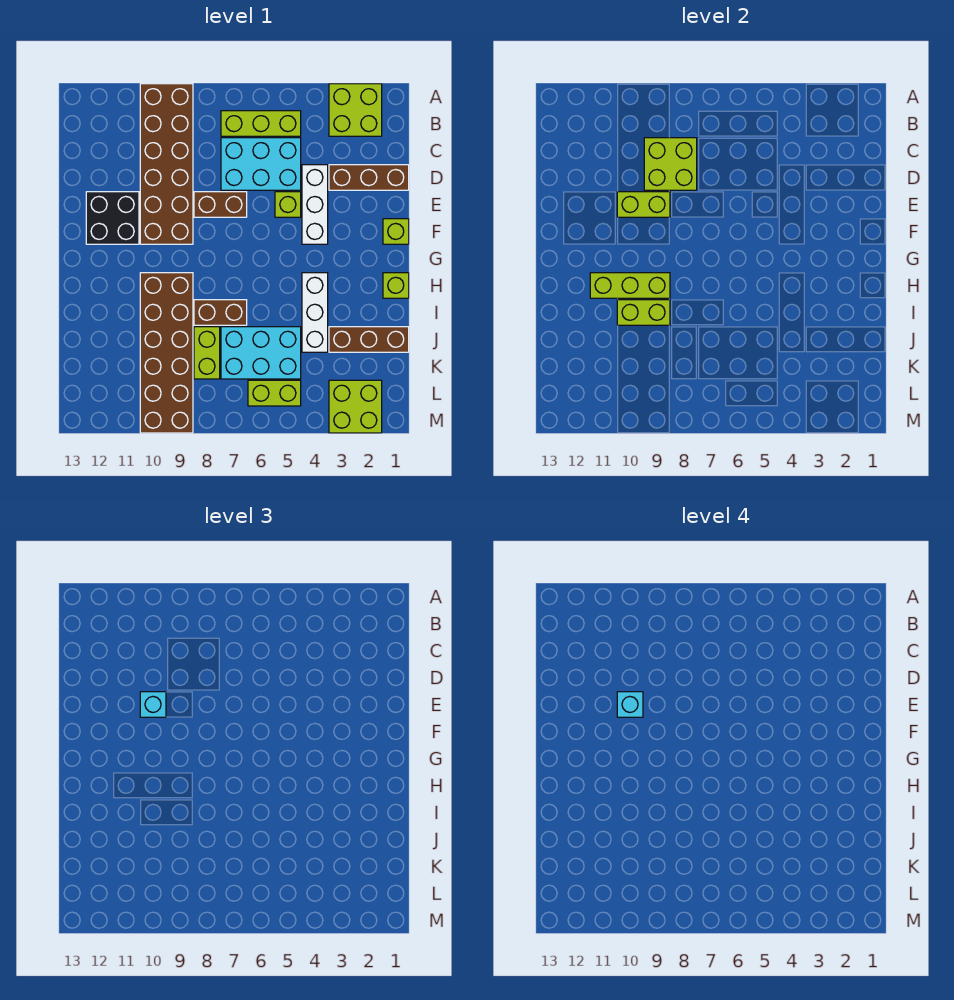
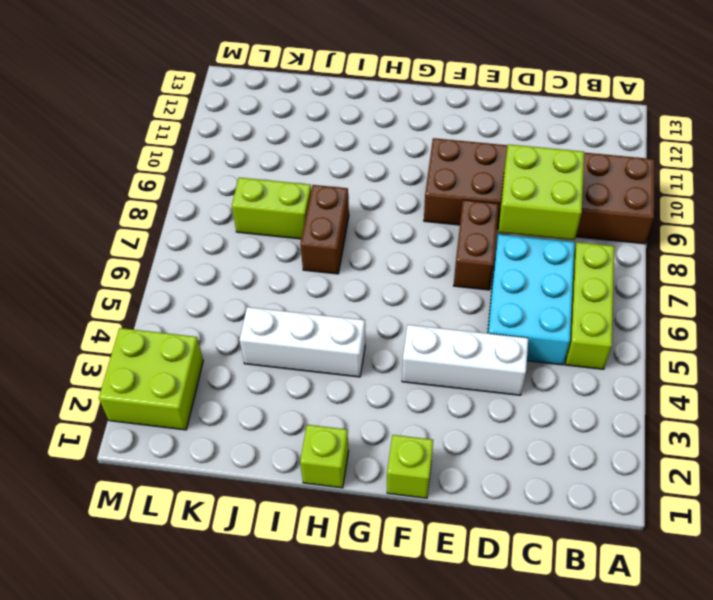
none -> lime 2x2 brick [329,84,382,136]
none -> brown 1x3 brick [329,165,409,190]
none -> lime 1x1 brick [275,192,301,217]

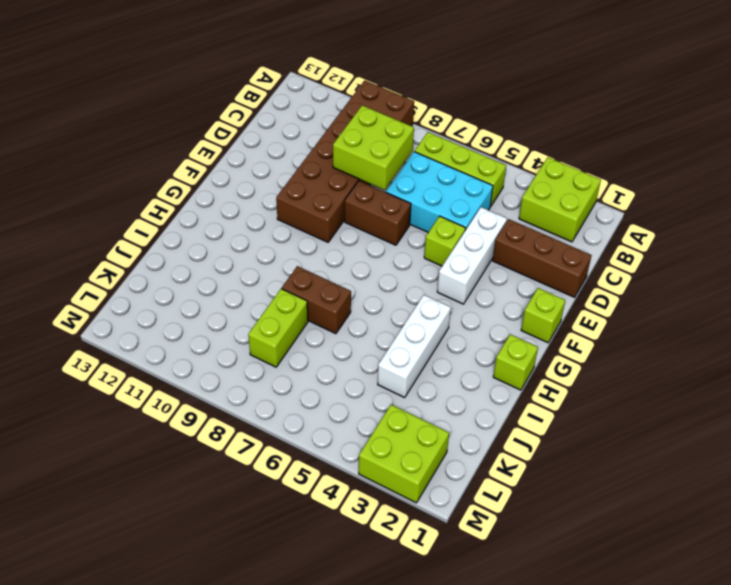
none -> black 2x2 brick [86,192,139,244]
none -> brown 2x6 brick [140,273,193,433]
none -> brown 1x3 brick [329,327,409,352]

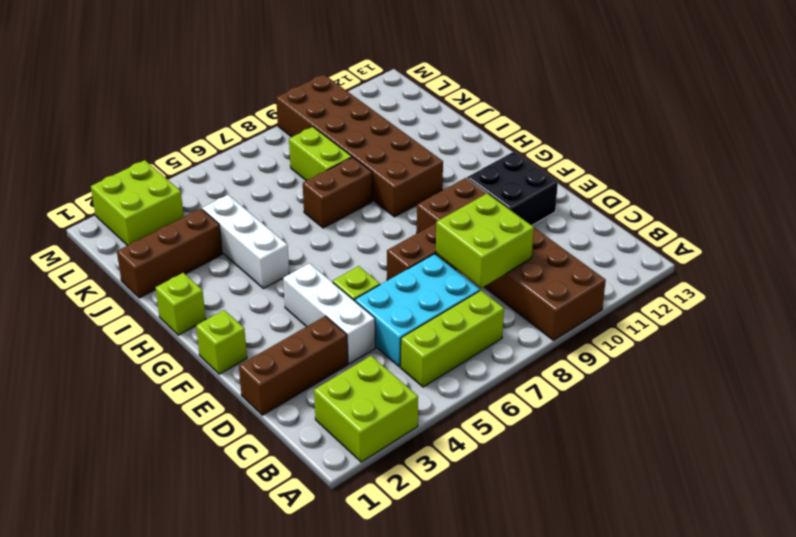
none -> cyan 2x3 brick [221,327,301,379]
none -> lime 1x2 brick [248,380,301,406]
none -> lime 1x2 brick [617,192,670,217]

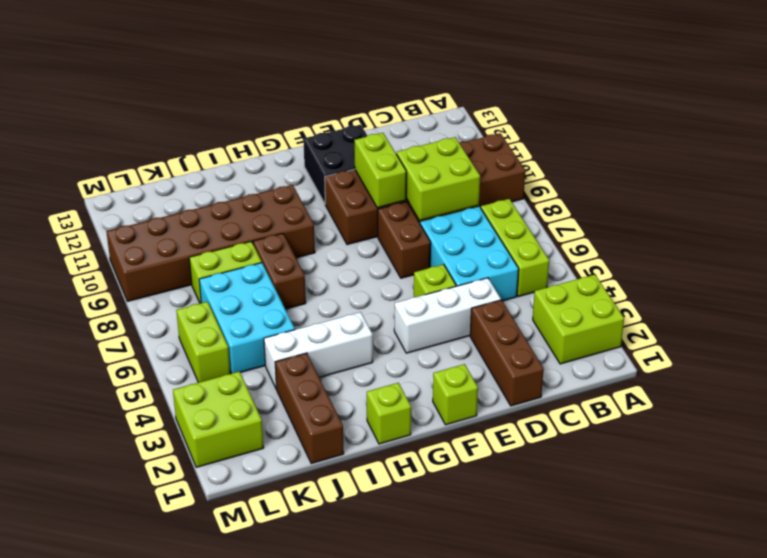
none -> lime 1x3 brick [590,273,670,298]
none -> lime 1x2 brick [617,300,670,325]
none -> cyan 1x1 brick [140,692,166,717]

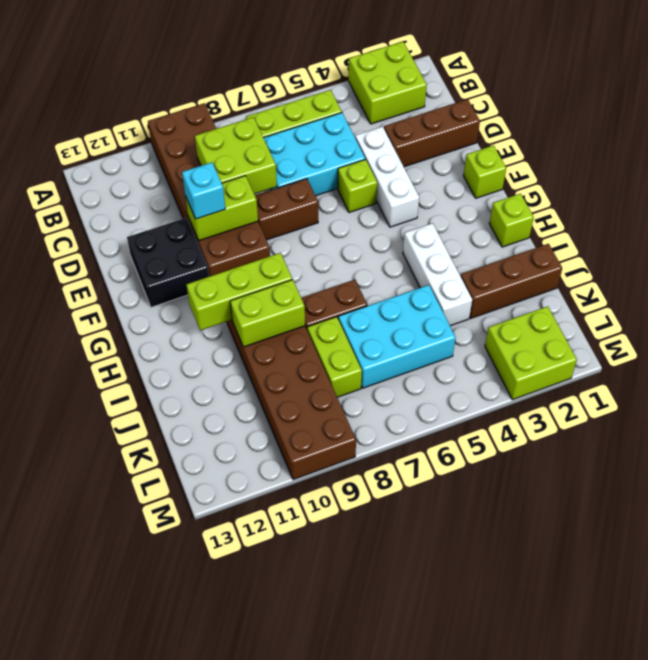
none -> lime 1x2 brick [248,380,301,406]
none -> cyan 1x1 brick [617,692,643,717]

